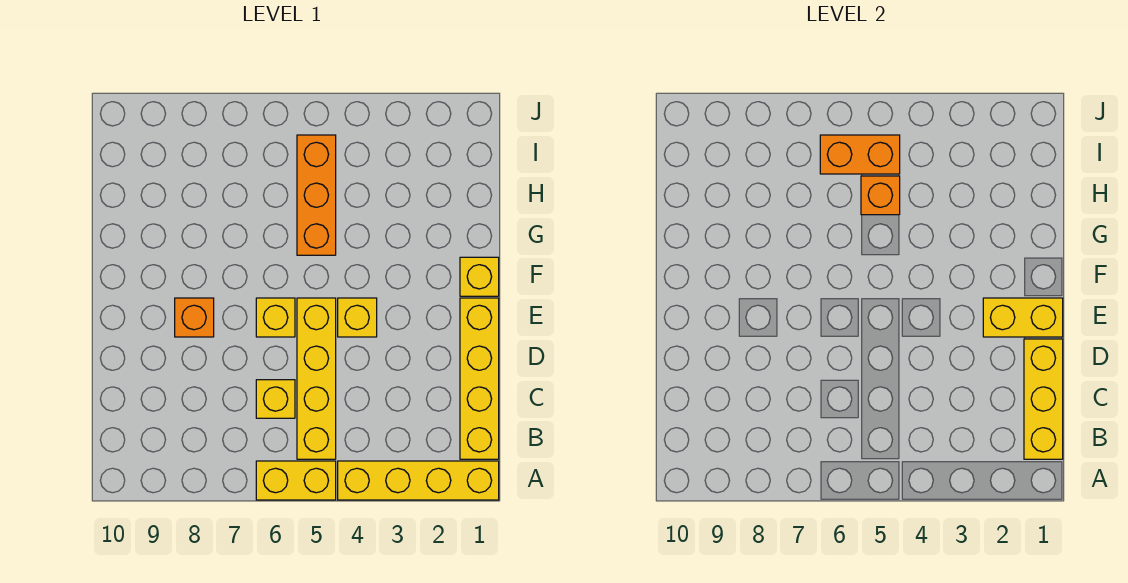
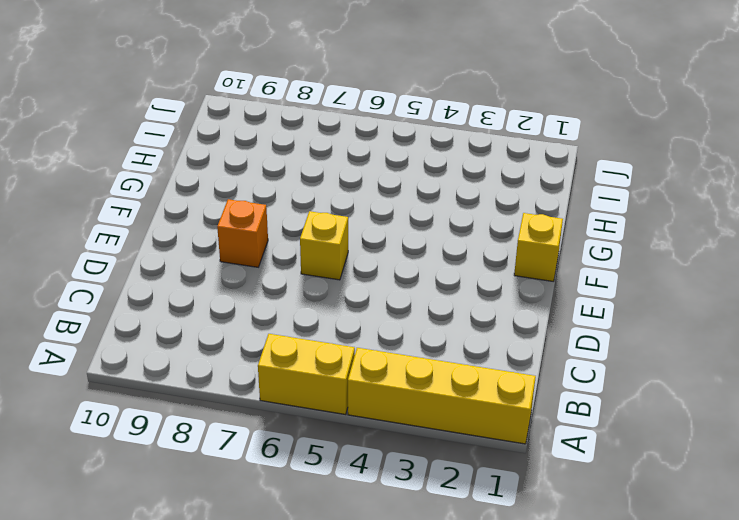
none -> yellow 1x4 brick [460,298,499,459]
none -> yellow 1x4 brick [297,298,336,459]
none -> yellow 1x1 brick [256,380,295,418]

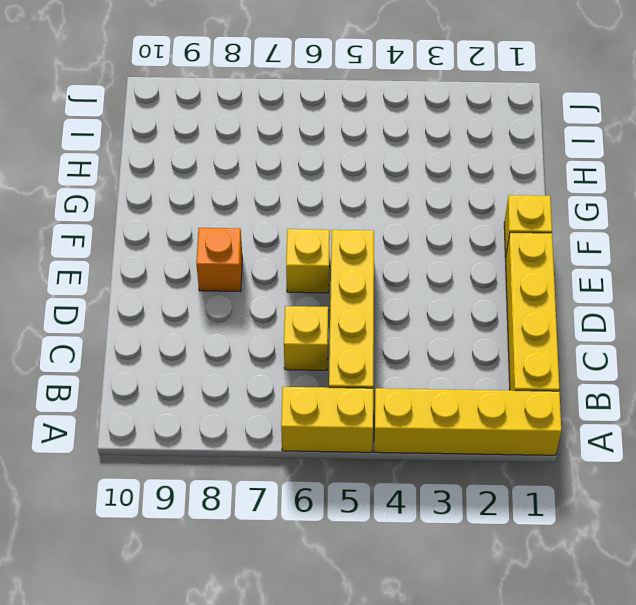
none -> yellow 1x1 brick [338,298,377,337]
none -> orange 1x3 brick [297,135,336,255]
none -> yellow 1x3 brick [1024,339,1063,459]

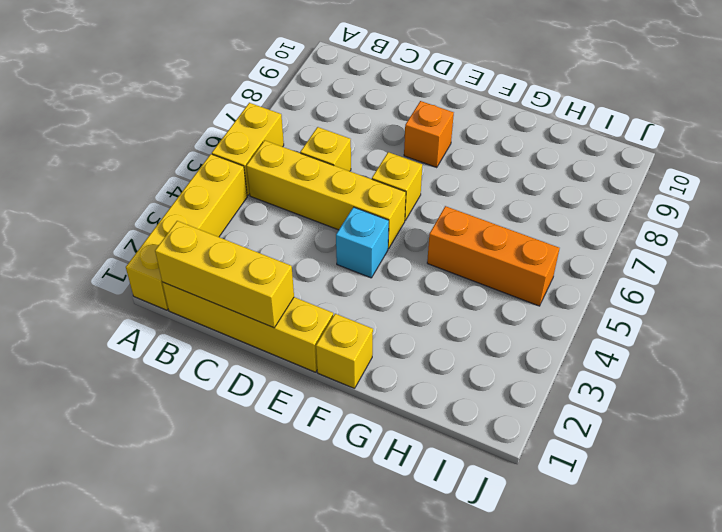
cyan 1x1 brick [336,207,389,278] -> yellow 1x1 brick [338,298,377,337]
none -> yellow 1x2 brick [983,298,1063,337]
none -> orange 1x1 brick [861,176,900,215]
none -> orange 1x2 brick [820,135,900,174]

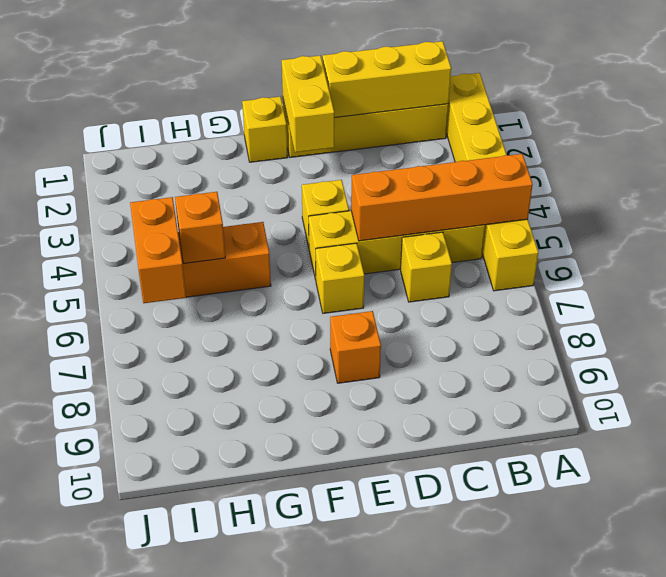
orange 1x4 brick [351,154,533,241] -> none

